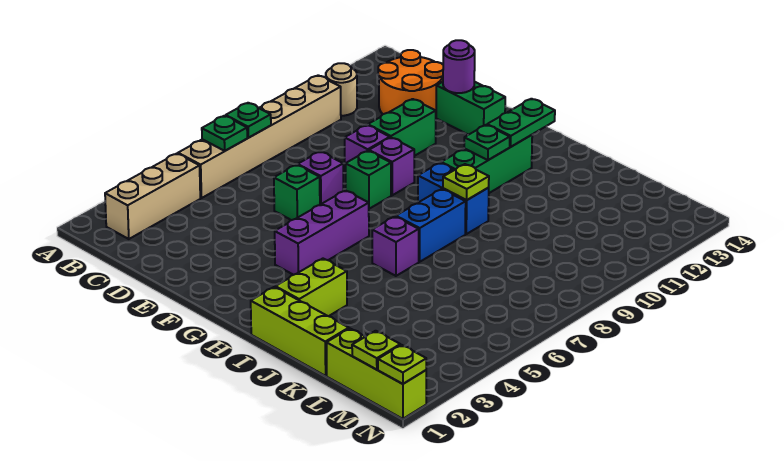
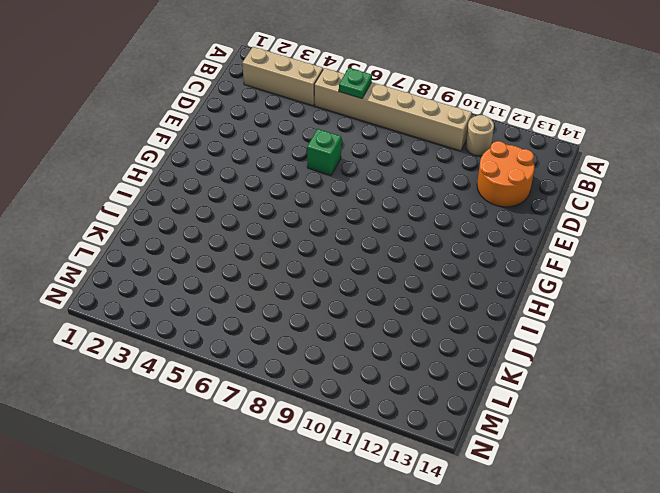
none -> purple 1x1 brick [298,151,343,205]
none -> purple 1x1 brick [345,125,390,171]
none -> green 1x2 brick [368,99,436,156]

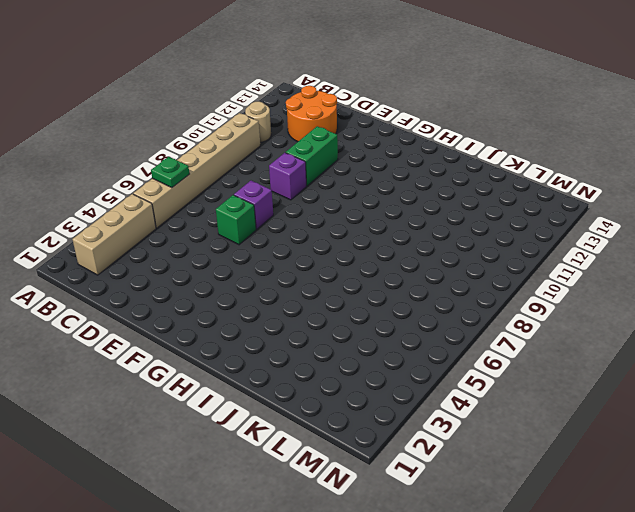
none -> green 1x2 brick [436,82,505,135]
none -> green 1x1 brick [346,151,391,209]
none -> purple 1x1 brick [369,138,414,195]

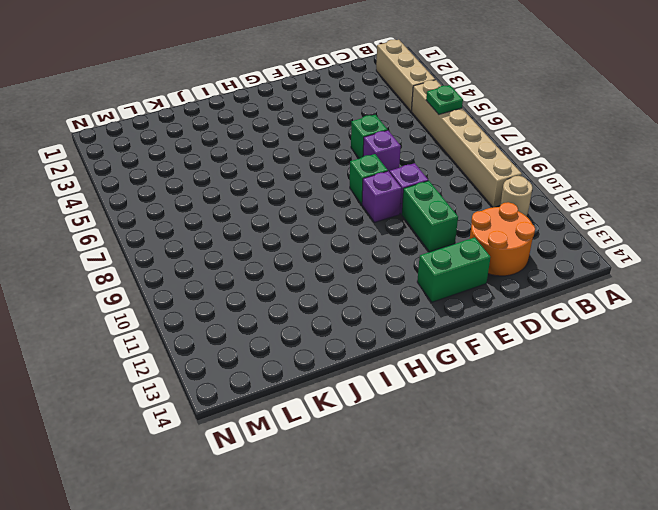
none -> purple 1x3 brick [275,190,369,275]
none -> blue 1x2 brick [418,163,489,234]
none -> green 1x3 brick [441,135,532,193]

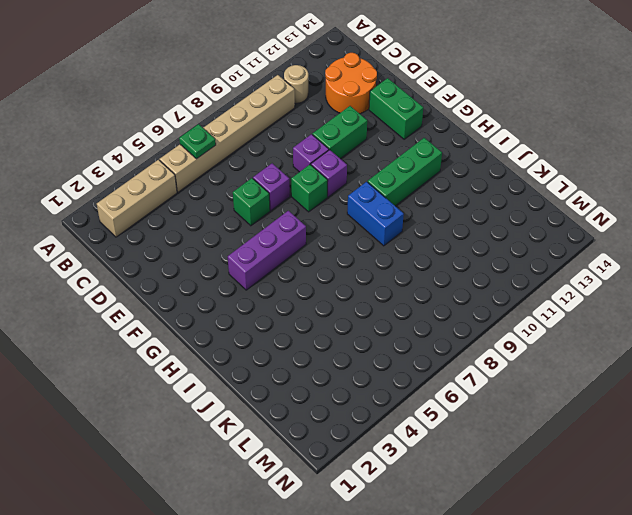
none -> lime 1x3 brick [251,287,349,376]
none -> lime 1x2 brick [275,259,347,316]
none -> purple 1x1 brick [372,217,419,276]

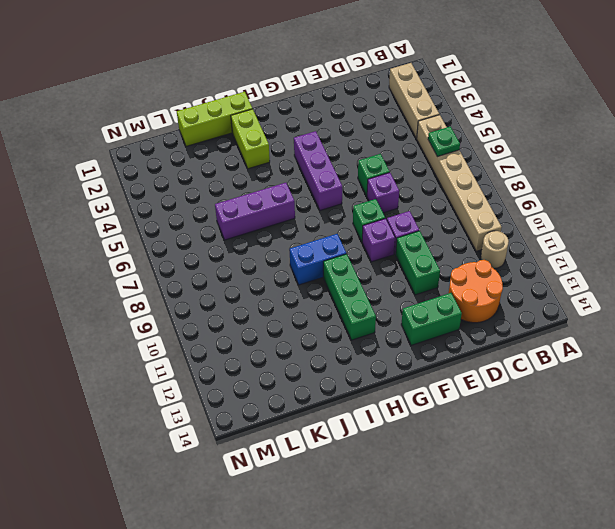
purple 1x3 brick [215,183,295,240] -> purple 1x1 brick [372,217,419,276]
none -> blue 1x2 brick [396,189,466,262]
none -> lime 1x3 brick [327,329,426,419]
none -> green 1x1 plate [226,103,271,138]

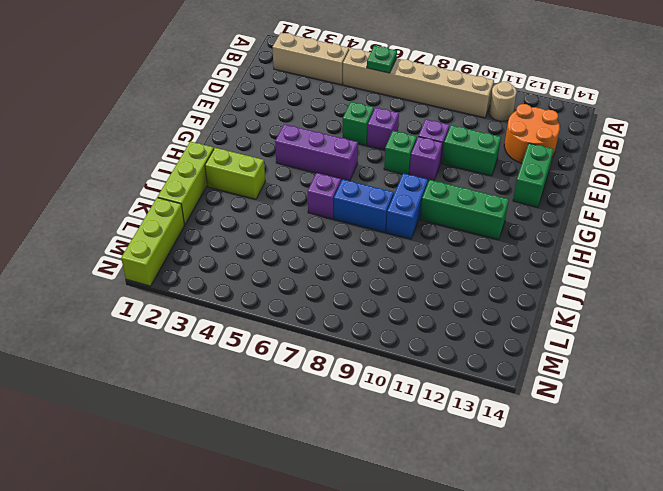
none -> green 1x1 plate [226,103,271,138]
none -> purple 1x1 round brick [443,40,475,93]
none -> green 1x1 plate [464,125,510,160]

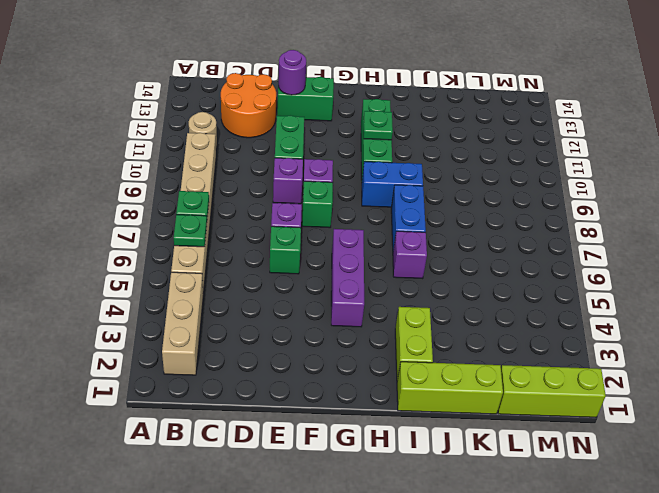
none -> green 1x2 plate [487,99,555,147]
none -> lime 1x1 plate [443,164,489,200]
none -> lime 1x1 plate [352,331,400,369]

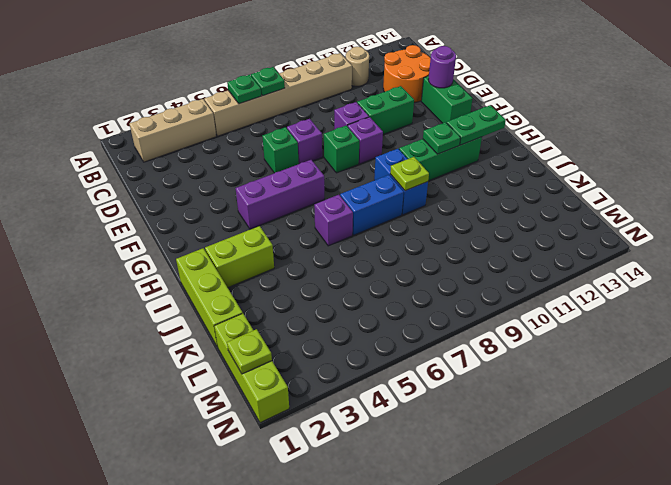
none -> lime 1x1 plate [378,345,426,384]

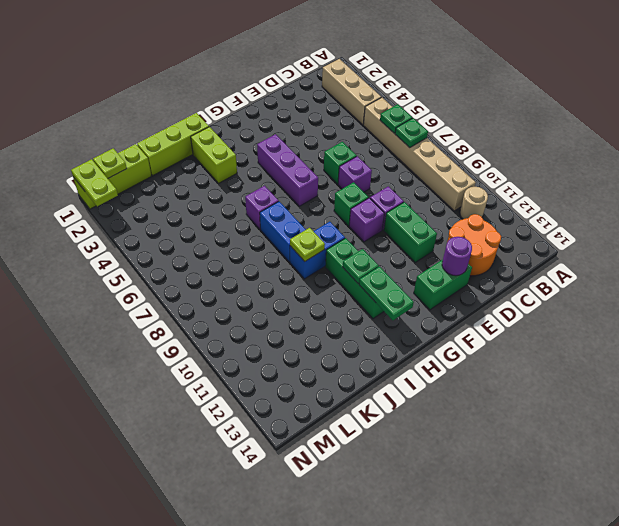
lime 1x2 plate [71,159,118,206] -> lime 1x1 plate [378,345,426,384]

